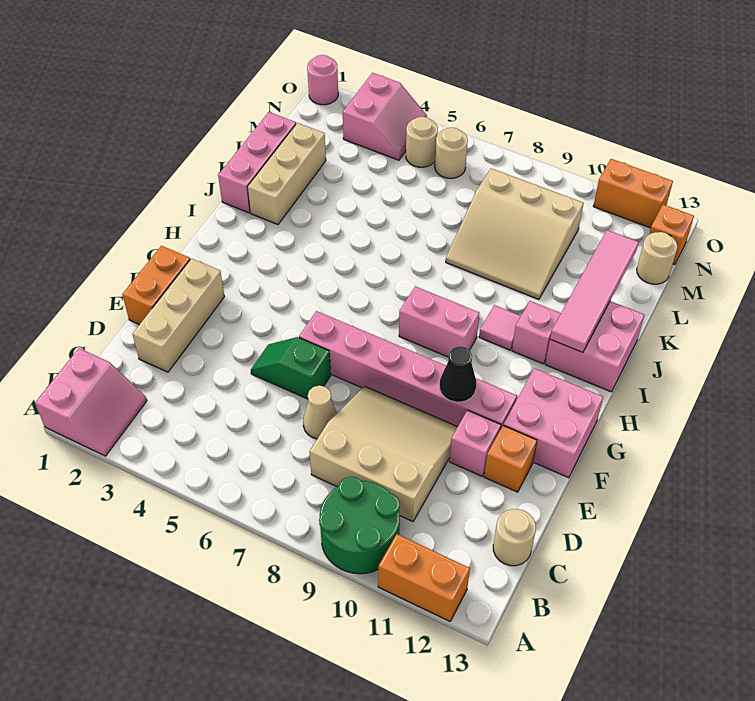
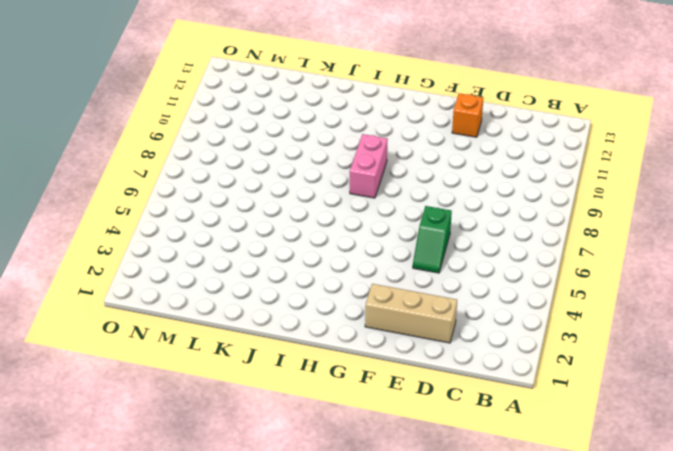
none -> pink 2x2 slope [35,348,147,456]
none -> green 2x2 round brick [319,477,400,574]
none -> orange 1x2 brick [378,534,470,621]

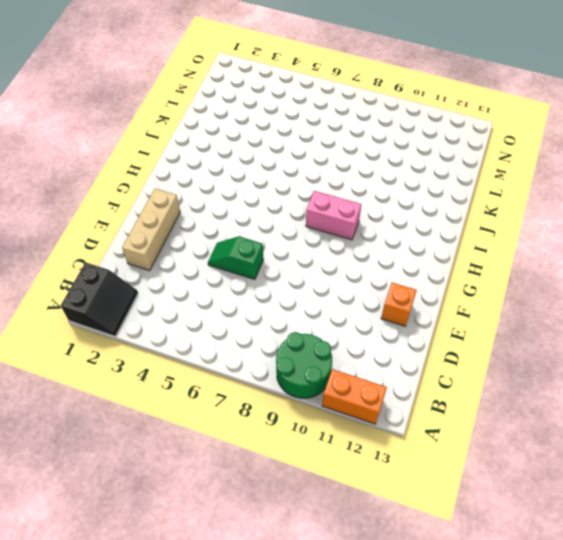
black 2x2 slope [61,262,138,336] -> pink 2x2 slope [35,348,147,456]
none -> tan 3x3 slope [309,386,457,522]
none -> tan 1x1 round brick [493,509,536,566]
none -> tan 1x1 cone [303,386,337,439]

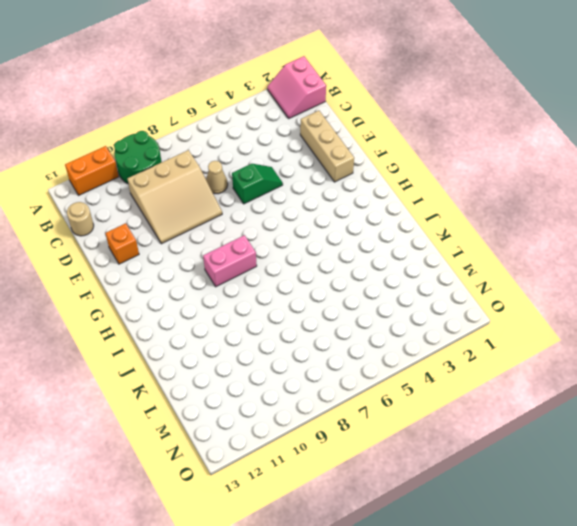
none -> orange 1x2 brick [122,246,190,325]
none -> pink 1x1 brick [449,410,501,476]
none -> pink 1x6 brick [299,311,517,428]

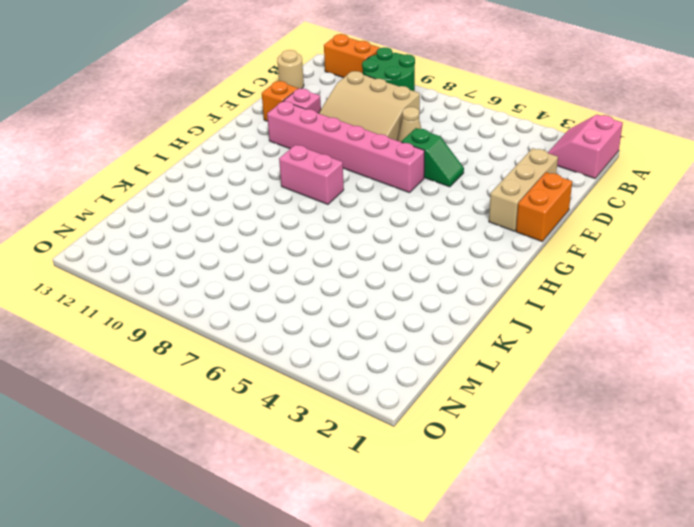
none -> pink 2x2 brick [503,368,603,478]
none -> pink 1x1 tile [479,305,521,350]
none -> pink 1x1 brick [512,301,561,364]

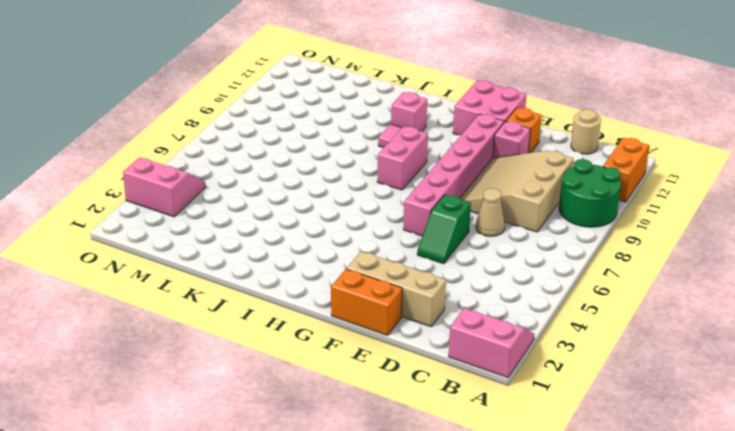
none -> pink 2x2 brick [545,301,644,392]
none -> pink 1x3 brick [218,112,296,213]
none -> tan 1x3 brick [247,123,326,225]

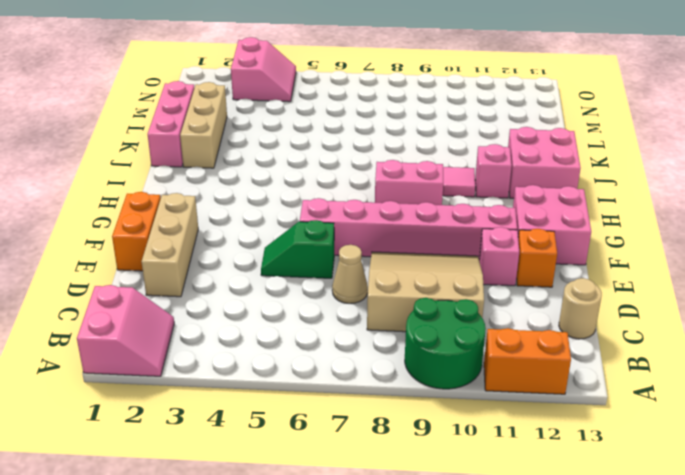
none -> tan 3x3 slope [446,168,584,299]
none -> tan 1x1 round brick [637,232,677,284]
none -> tan 1x1 round brick [406,117,438,167]

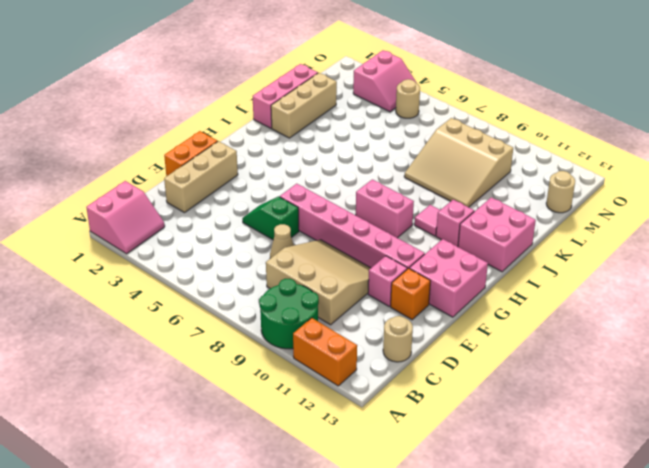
none -> tan 1x1 round brick [435,127,468,178]
none -> orange 1x1 brick [649,205,694,265]
none -> pink 1x1 round brick [307,55,338,105]

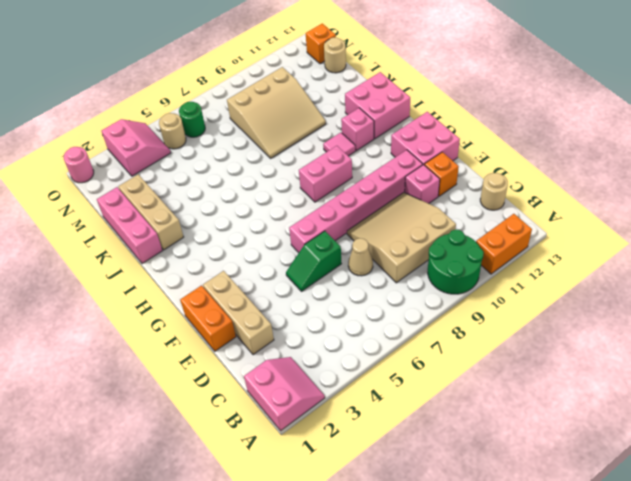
green 1x1 round brick [179,102,205,137] -> tan 1x1 round brick [435,127,468,178]
none -> orange 1x2 brick [593,159,673,228]
none -> black 1x1 cone [440,346,476,402]
none -> pink 1x4 tile [550,230,639,353]

